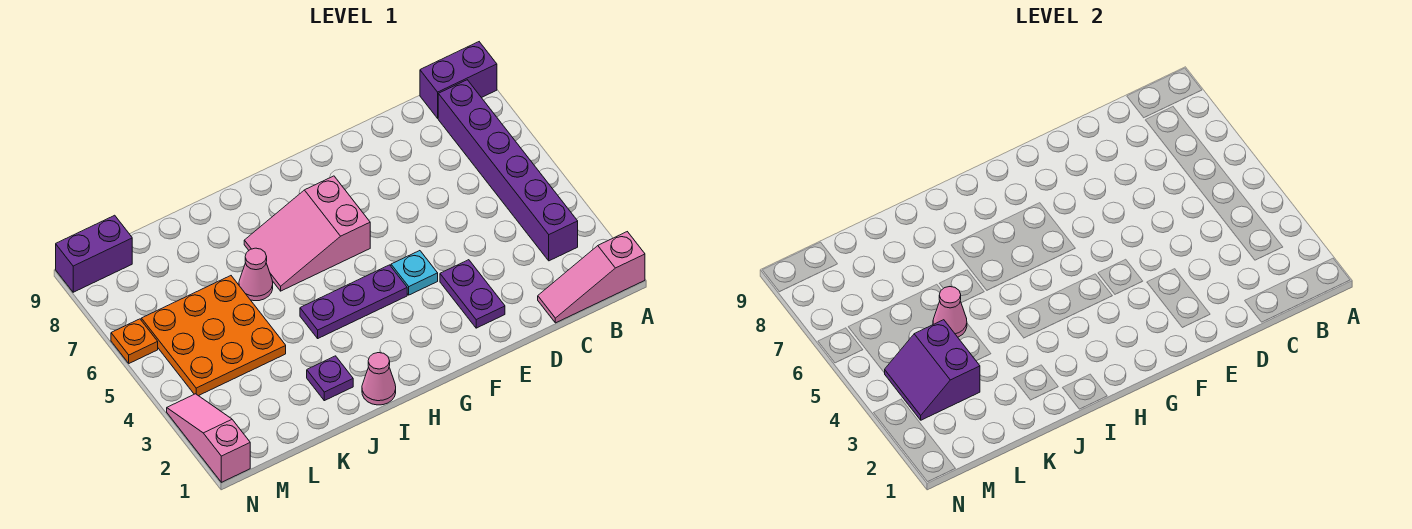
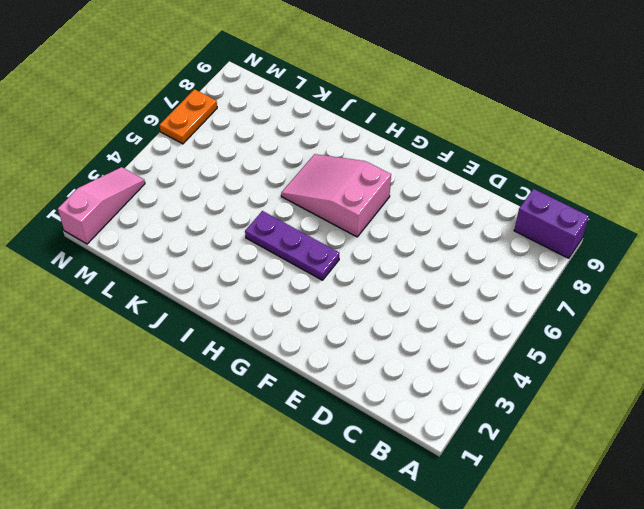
orange 1x2 plate [160,89,217,144] -> orange 1x1 plate [111,319,158,363]
none -> pink 1x3 slope [538,232,645,323]
none -> purple 1x6 brick [438,80,578,261]
none -> purple 1x2 plate [440,260,505,328]

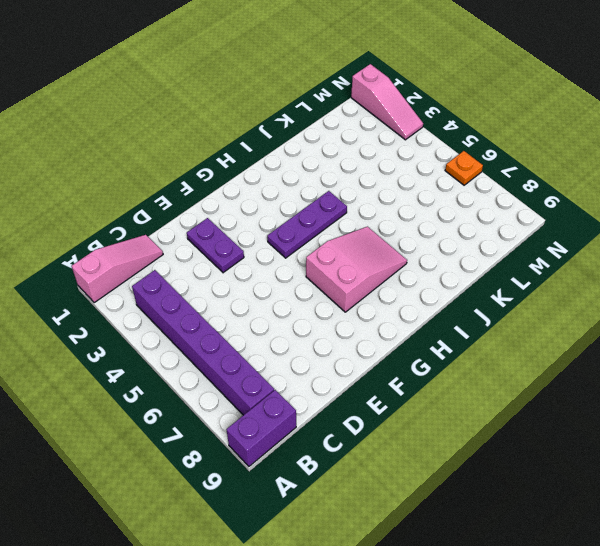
none -> cyan 1x1 plate [391,251,438,295]
none -> pink 1x1 cone [362,353,396,405]
none -> purple 1x1 plate [307,356,353,401]

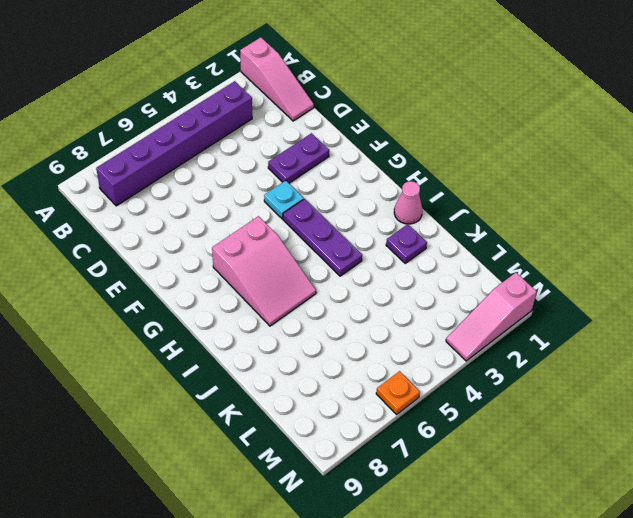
none -> purple 1x2 brick [420,42,497,118]
none -> pink 1x1 cone [239,248,273,301]
none -> orange 3x3 plate [141,276,286,396]

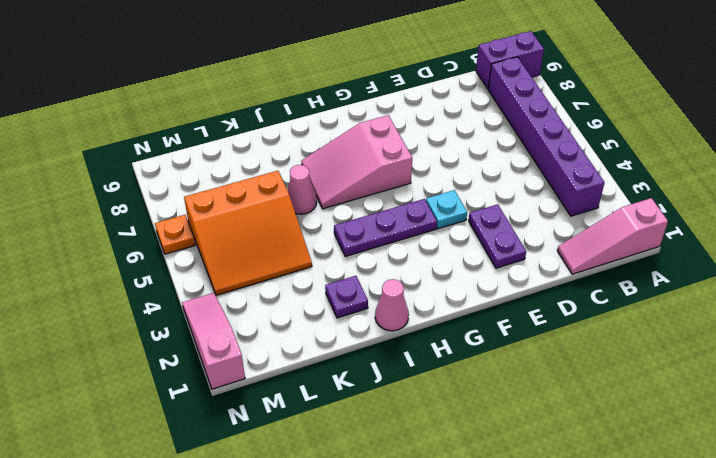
orange 3x3 slope [184,171,312,295] -> orange 3x3 plate [141,276,286,396]
none -> purple 1x2 brick [56,215,132,292]
none -> pink 1x1 cone [933,287,967,337]
none -> purple 2x2 slope [885,320,980,420]

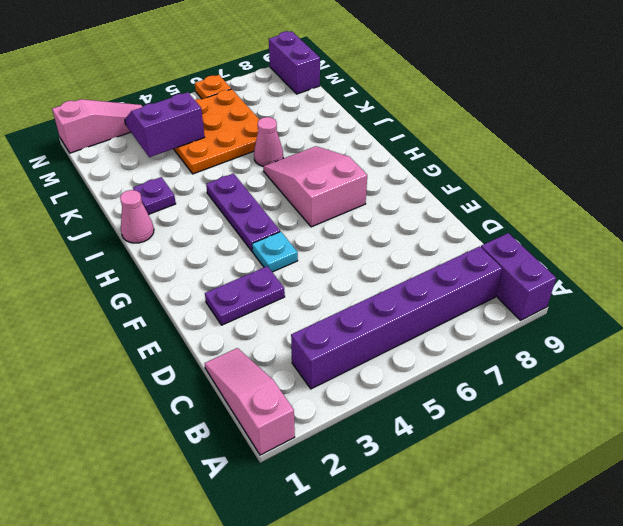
none -> pink 1x1 cone [933,287,967,337]

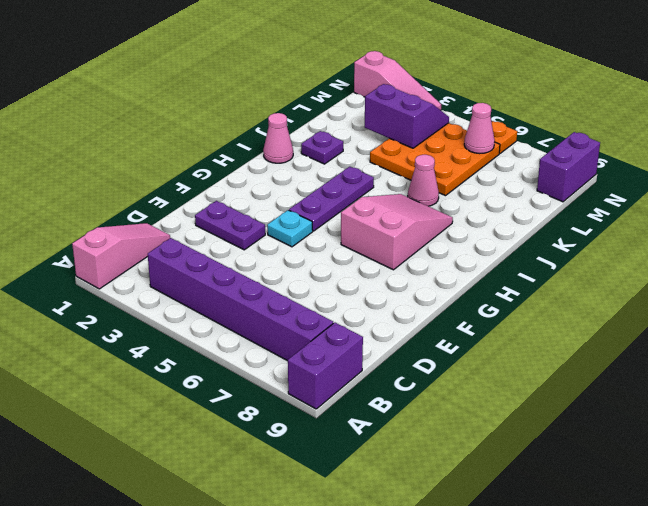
pink 1x1 cone [464,103,495,154] -> pink 1x1 cone moved to [933,287,967,337]

